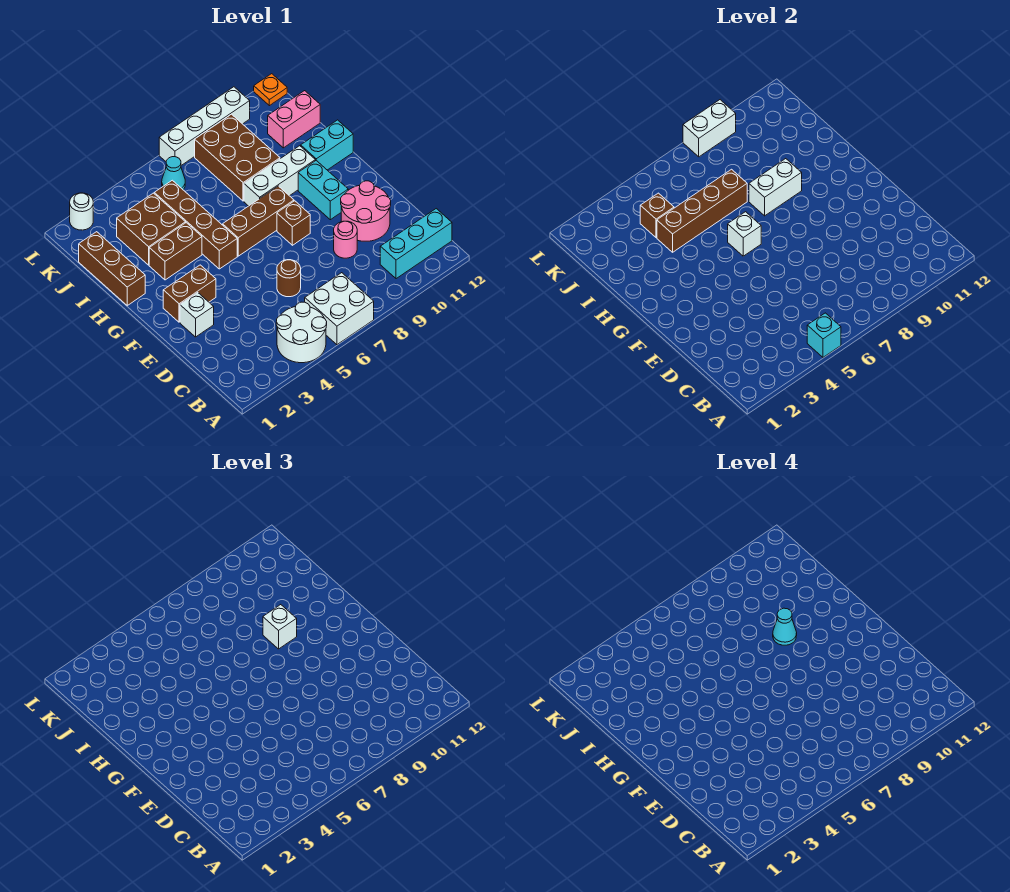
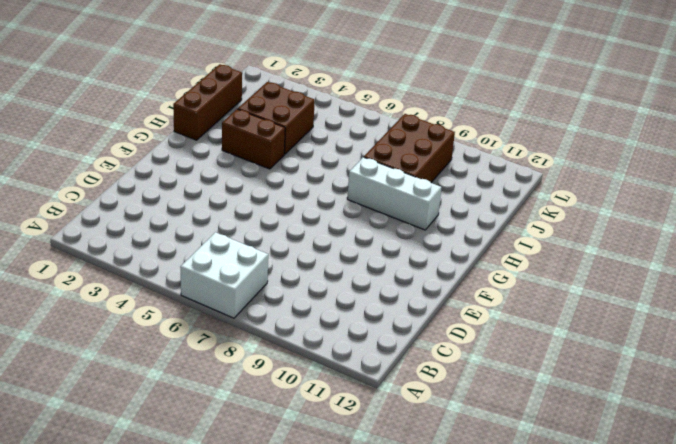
none -> white 2x2 round brick [276,302,327,363]
none -> cyan 1x3 brick [380,209,452,279]
none -> brown 1x1 round brick [277,260,301,297]
none -> pink 1x1 round brick [334,221,357,258]

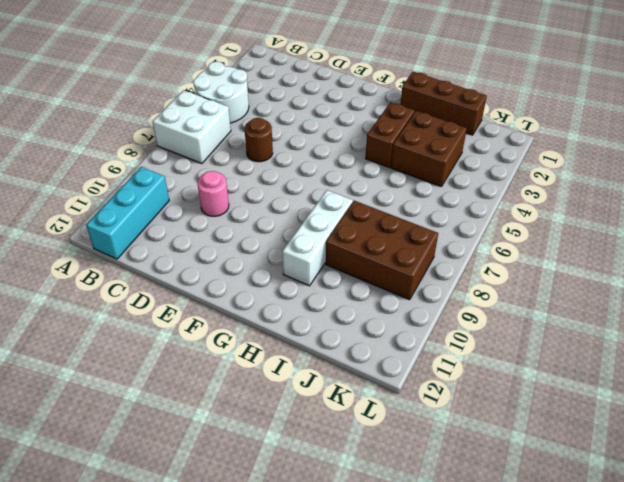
none -> pink 2x2 round brick [341,181,391,241]
none -> white 1x1 brick [180,293,214,337]
none -> brown 1x2 brick [163,265,216,322]
none -> brown 1x1 brick [277,201,310,245]

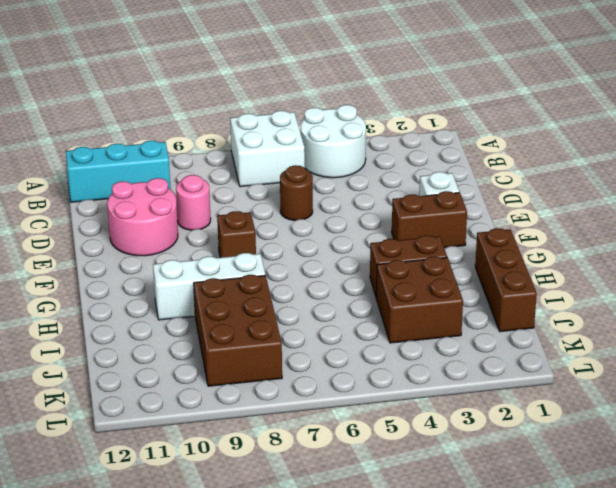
none -> cyan 1x2 brick [298,161,348,220]
none -> brown 1x4 brick [154,180,237,269]
none -> brown 1x3 brick [223,186,294,256]
none -> cyan 1x2 brick [301,120,353,170]

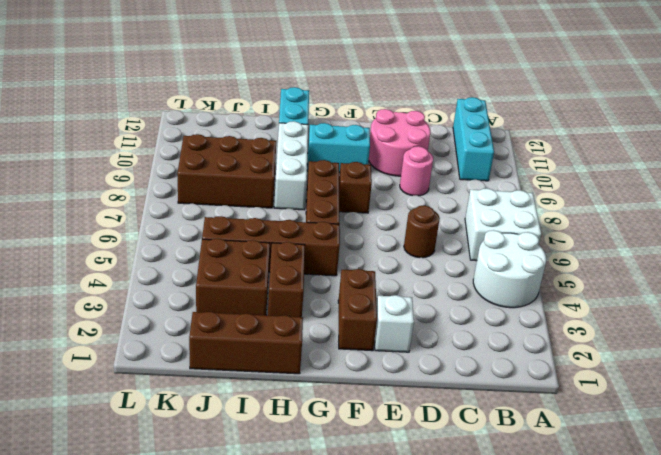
none -> pink 1x2 brick [268,91,320,148]
none -> cyan 1x1 cone [162,157,185,189]
none -> white 1x1 round brick [70,193,93,230]
none -> white 1x4 brick [159,87,250,165]

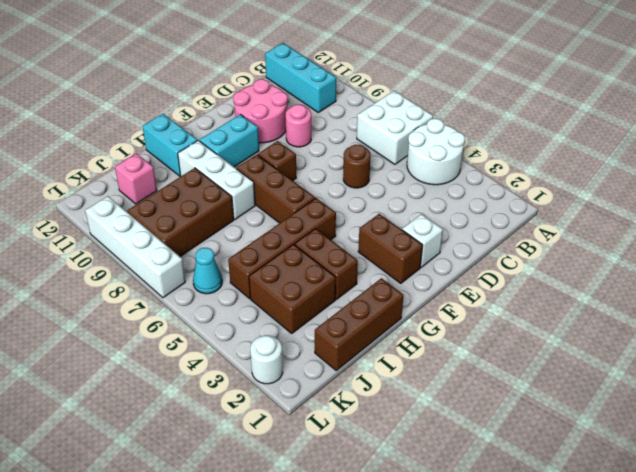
pink 1x1 brick [115,154,157,204] -> pink 1x2 brick [268,91,320,148]
none -> orange 1x1 plate [254,74,287,106]
none -> cyan 1x1 brick [807,313,841,357]
none -> white 1x1 brick [728,212,761,256]
none -> white 1x2 brick [749,159,802,216]

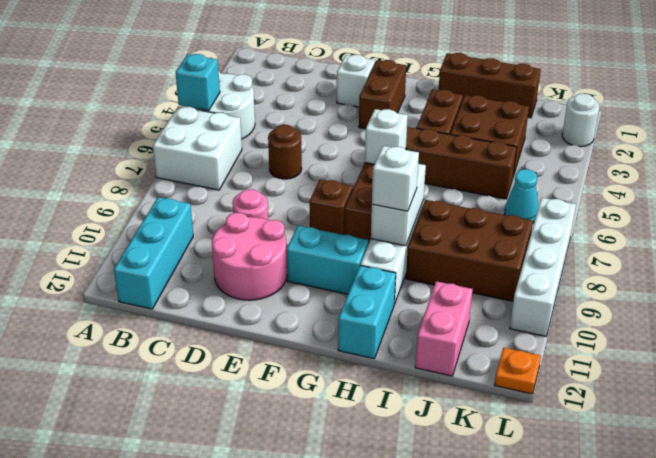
none -> brown 1x4 brick [657,169,747,252]
none -> brown 1x1 brick [640,193,674,238]
none -> white 1x2 brick [683,100,736,157]
none -> cyan 1x1 cone [773,608,797,645]

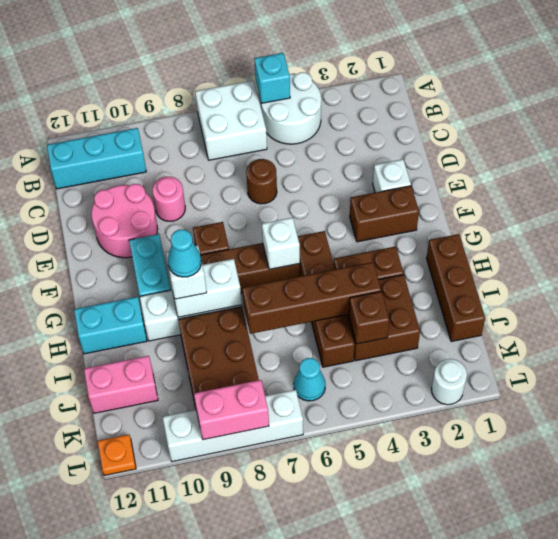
pink 1x2 brick [194,380,269,440] -> white 1x2 brick [683,100,736,157]

